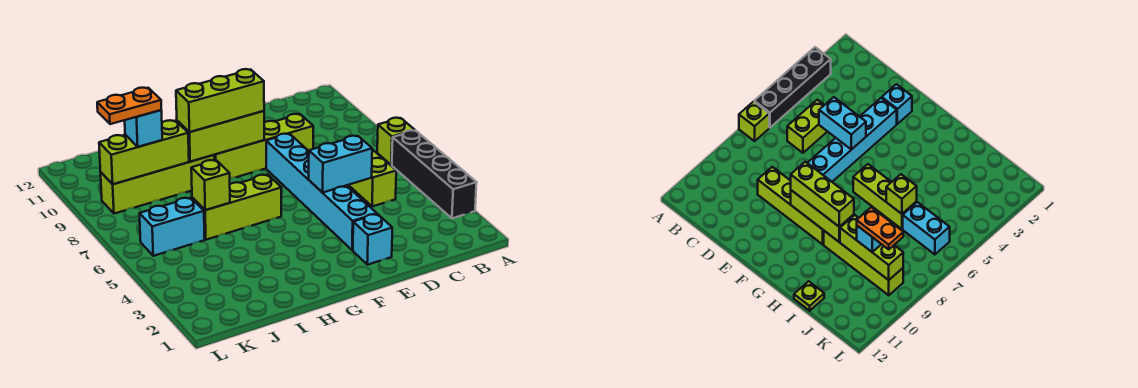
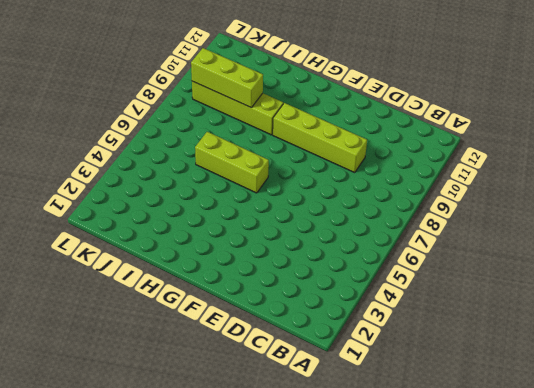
none -> black 1x4 brick [392,130,477,218]
none -> lime 1x1 brick [377,118,415,165]
none -> lime 1x2 brick [349,149,396,207]

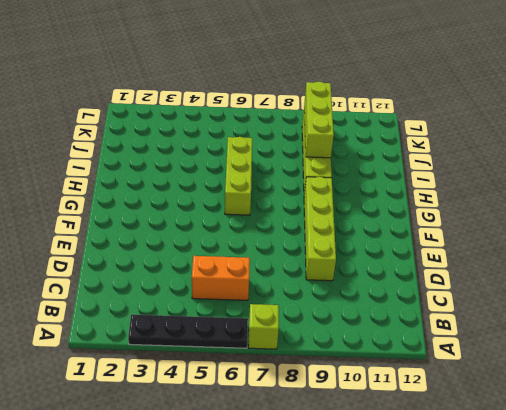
black 1x4 plate [128,314,248,348] -> black 1x4 brick [392,130,477,218]
orange 1x2 brick [192,256,250,300] -> lime 1x2 brick [349,149,396,207]
none -> cyan 1x1 brick [353,214,392,265]
none -> cyan 1x6 brick [266,134,377,250]
none -> lime 1x1 plate [794,281,824,311]

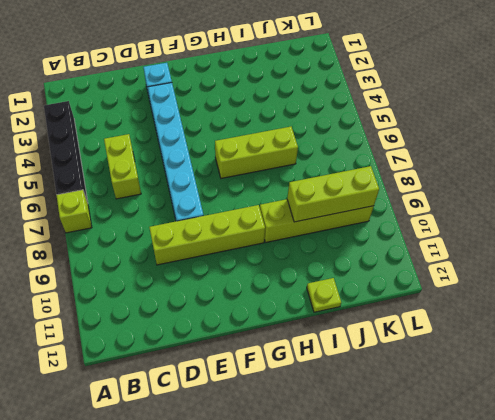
none -> cyan 1x2 brick [140,198,205,256]
none -> cyan 1x2 brick [309,136,372,193]
none -> lime 1x3 brick [177,111,264,162]

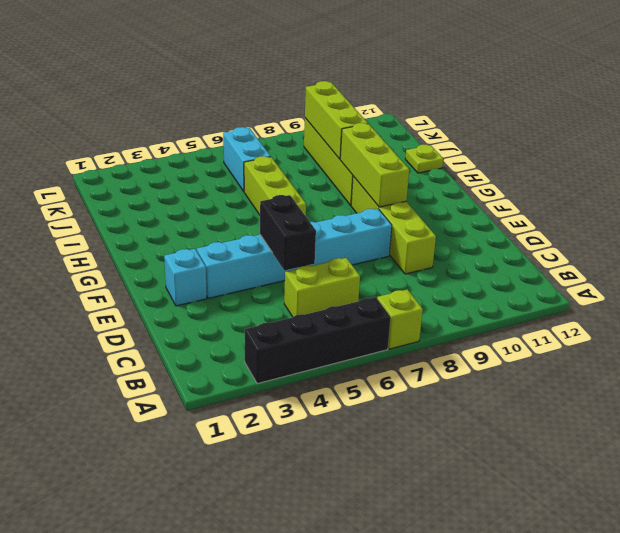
black 1x2 brick [260,195,316,271] -> cyan 1x2 brick [309,136,372,193]
none -> lime 1x1 brick [191,160,230,210]
none -> lime 1x3 brick [176,69,264,132]
none -> cyan 1x1 brick [125,110,162,147]

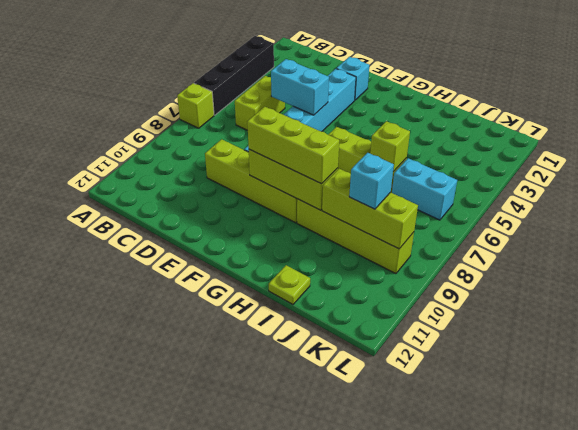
none -> orange 1x2 plate [97,88,161,124]

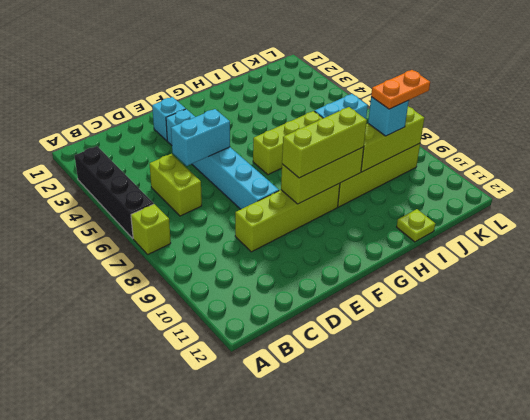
none -> lime 1x1 brick [191,160,230,210]

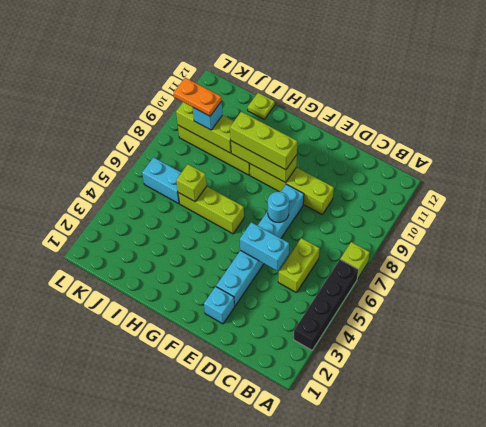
cyan 1x1 round brick [268,192,289,222] -> none

